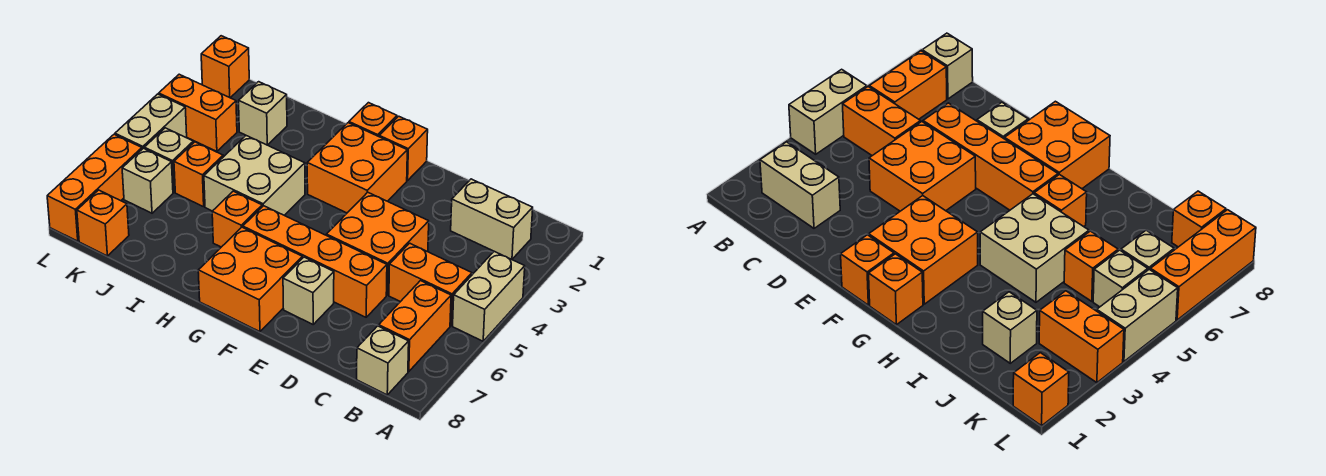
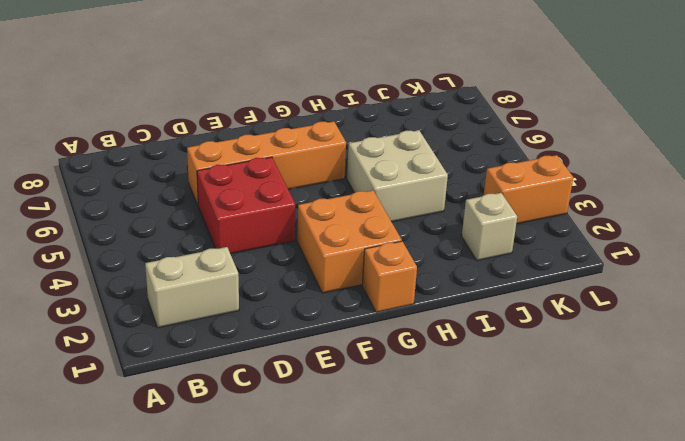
red 2x2 brick [197,157,295,254] -> orange 2x2 brick [326,192,429,295]
none -> tan 1x2 brick [453,251,525,341]
none -> orange 1x2 brick [389,243,472,326]
none -> orange 1x2 brick [379,281,451,372]

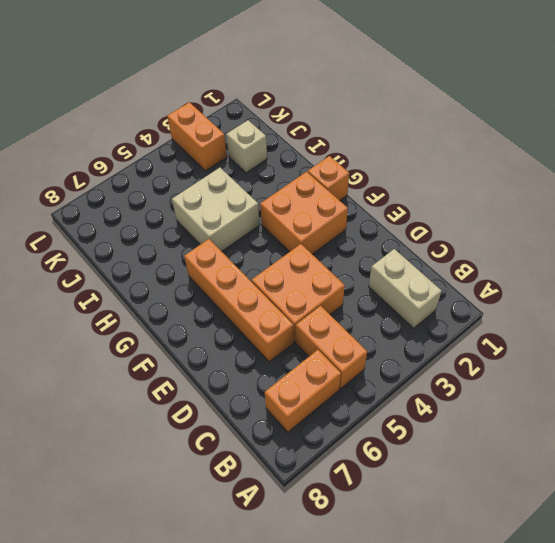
none -> tan 1x2 brick [453,251,525,341]
none -> tan 1x1 brick [357,326,409,395]
none -> tan 1x1 brick [283,257,334,324]

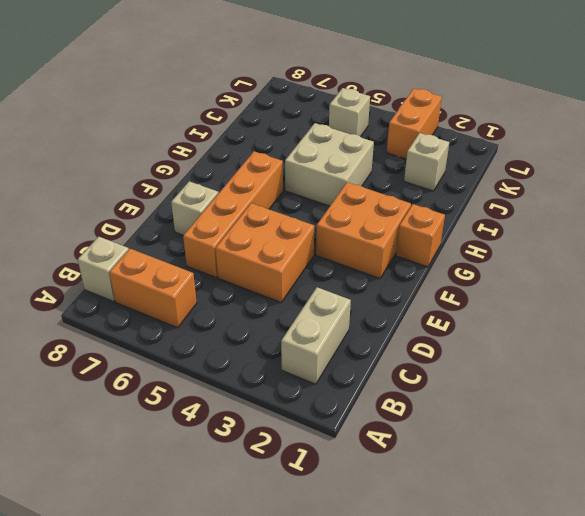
none -> tan 1x2 brick [453,251,525,341]
none -> orange 1x2 brick [389,243,472,326]
none -> orange 1x1 brick [379,116,428,180]

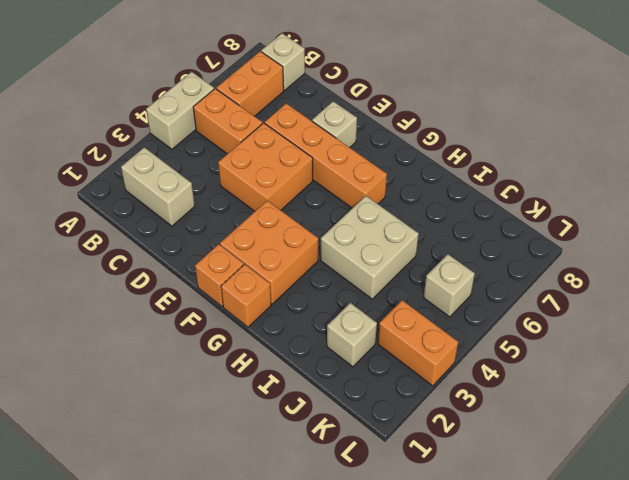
none -> orange 2x2 brick [198,227,302,332]
none -> orange 1x1 brick [212,191,262,247]
none -> orange 1x1 brick [174,142,223,207]

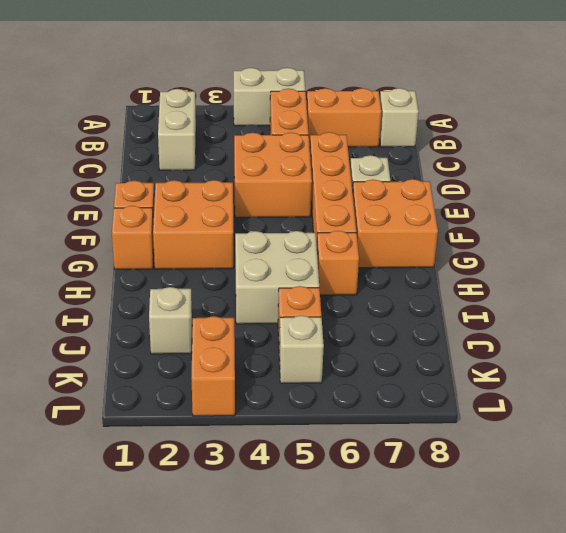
none -> tan 1x1 brick [122,148,173,213]
none -> orange 1x1 brick [77,190,129,256]
none -> orange 1x1 brick [201,36,249,98]

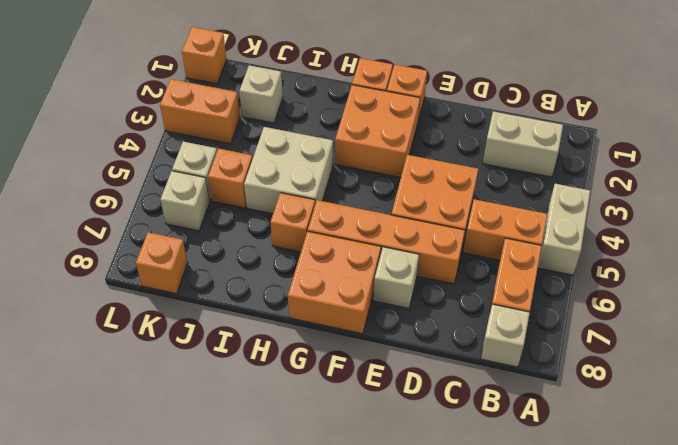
none -> tan 1x2 brick [115,94,187,149]
none -> orange 1x3 brick [47,134,142,241]

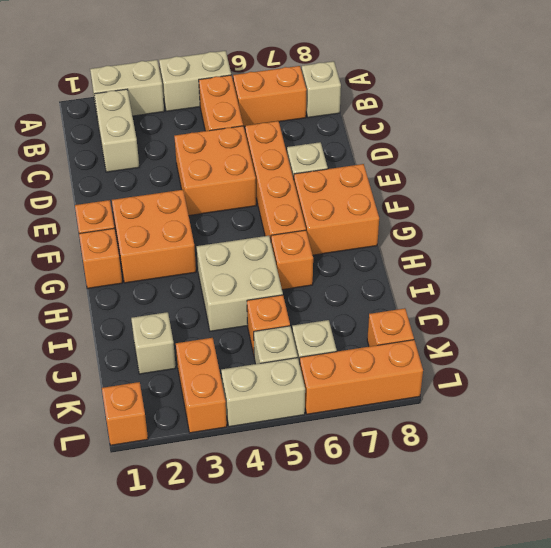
tan 1x2 brick [90,60,164,116] -> none

